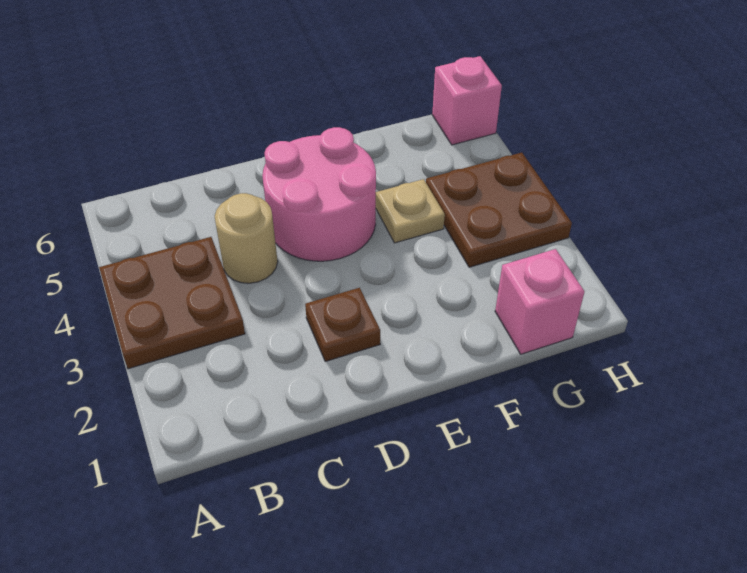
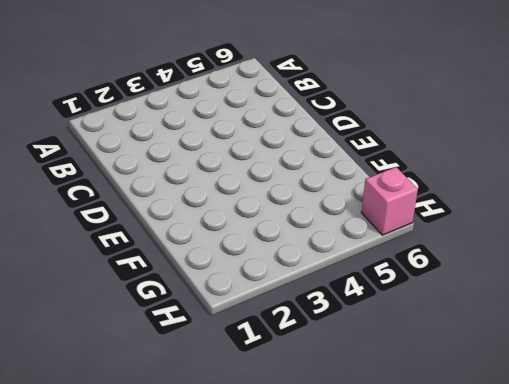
none -> brown 2x2 plate [99,237,245,369]
none -> tan 1x1 round brick [215,193,278,283]

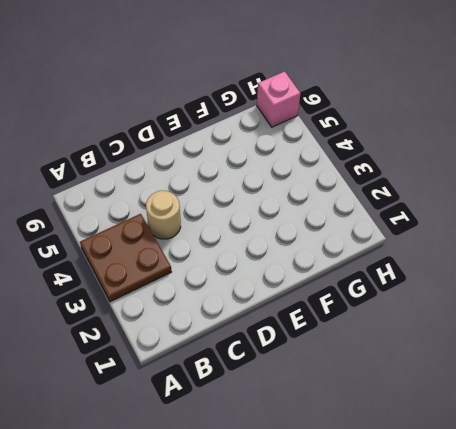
none -> brown 1x1 plate [305,288,380,361]
none -> pink 2x2 round brick [262,127,376,261]

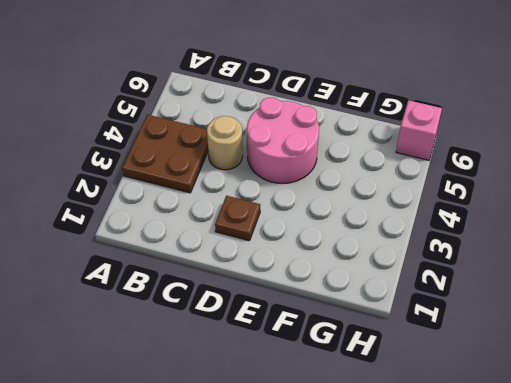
none -> tan 1x1 plate [376,179,445,243]
none -> pink 1x1 brick [495,249,584,354]

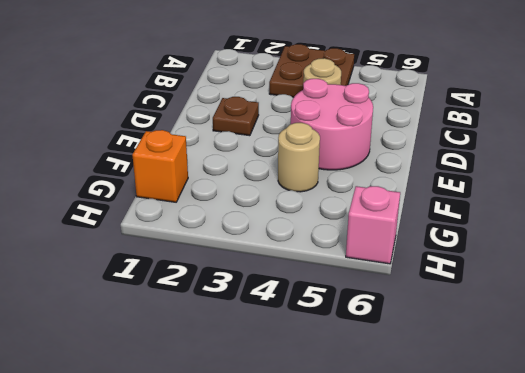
tan 1x1 round brick [278,123,320,192] -> tan 1x1 plate [376,179,445,243]
orange 1x1 brick [132,130,188,202] -> pink 1x1 brick [495,249,584,354]
none -> brown 2x2 plate [426,153,572,267]

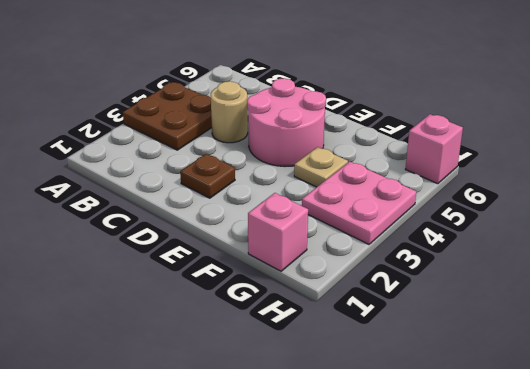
pink 2x2 plate [302,162,416,244] -> brown 2x2 plate [426,153,572,267]

